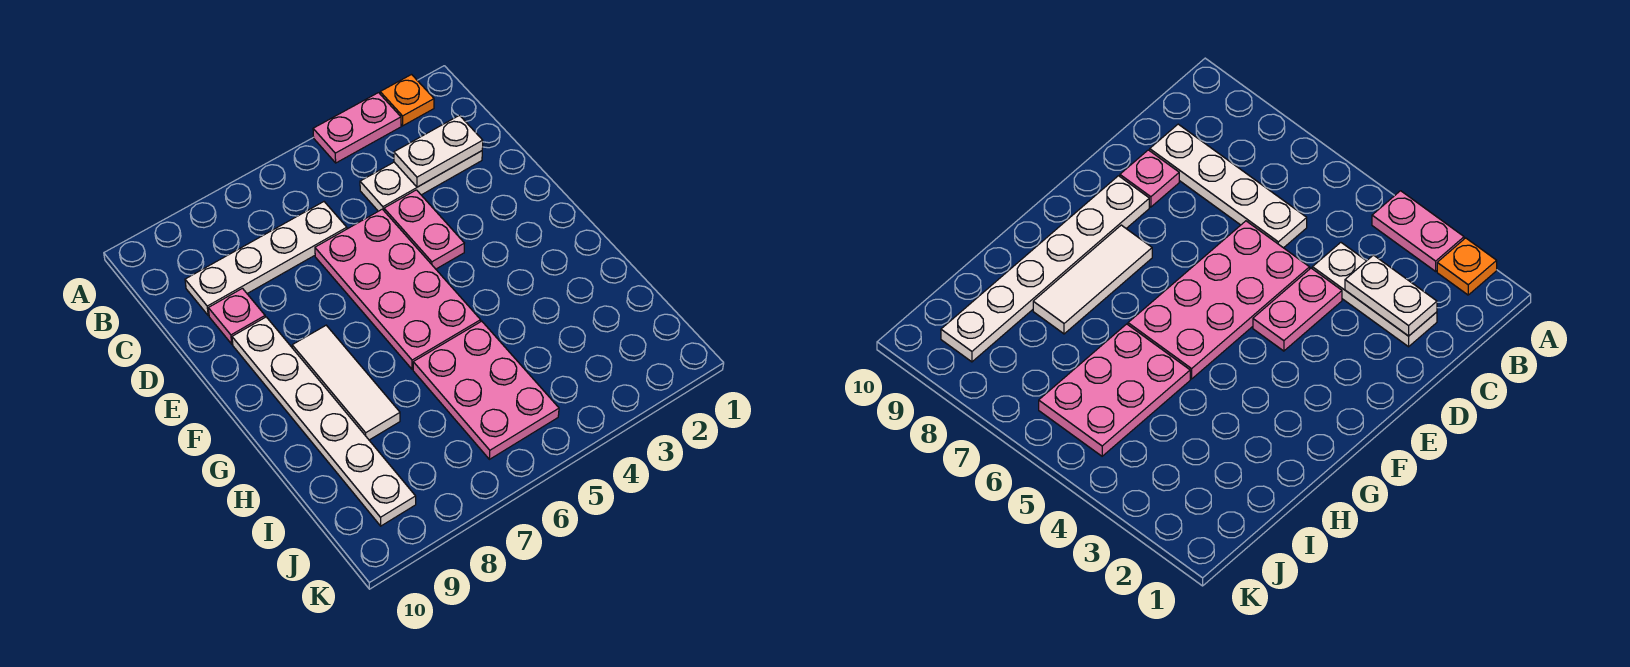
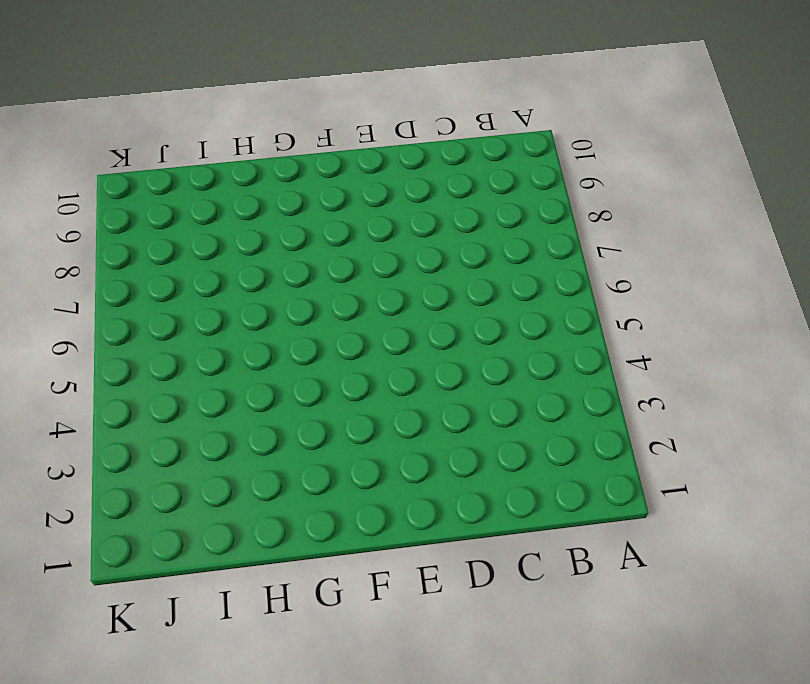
none -> orange 1x1 plate [380,75,434,126]
none -> pink 1x2 plate [313,93,401,163]

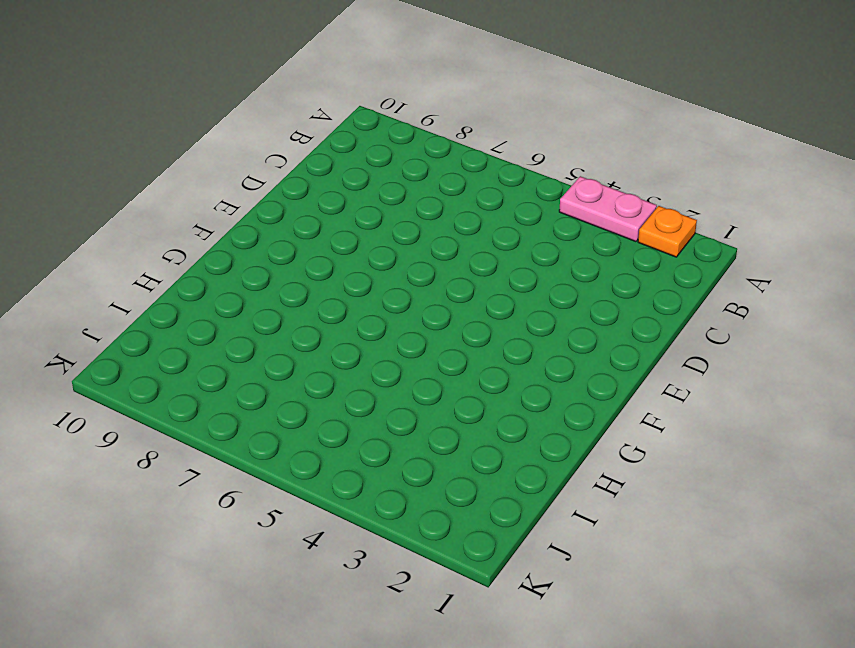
none -> white 1x3 plate [360,151,482,211]
none -> white 1x4 plate [185,202,347,315]

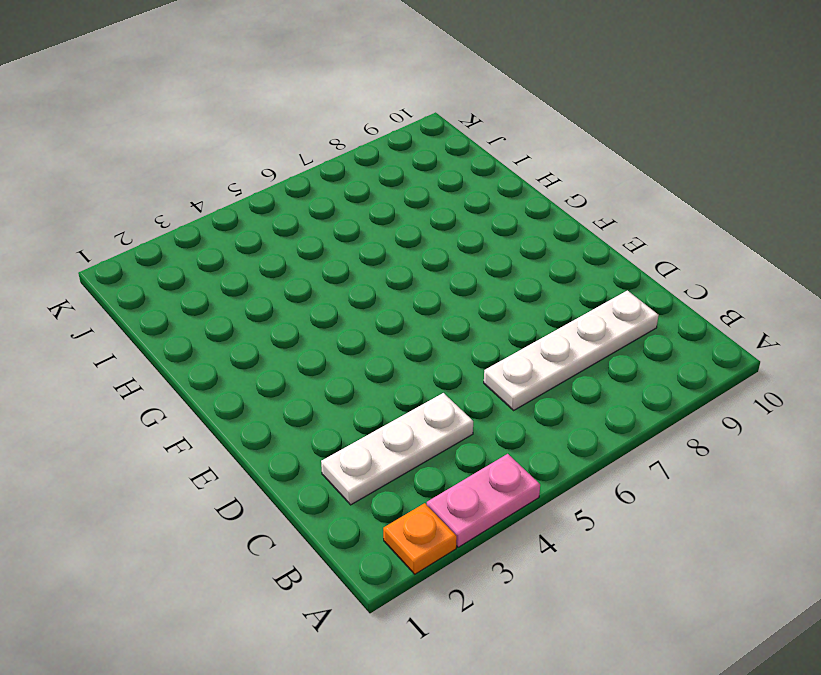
none -> pink 1x2 plate [384,190,464,269]
none -> pink 2x4 plate [315,209,481,369]

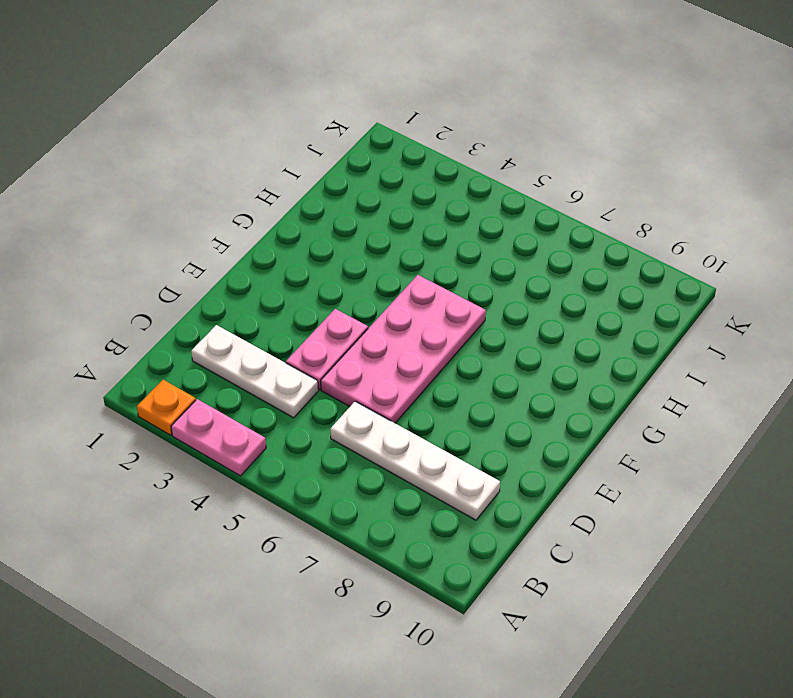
none -> pink 1x1 plate [208,288,265,344]
none -> white 1x6 plate [232,317,416,526]

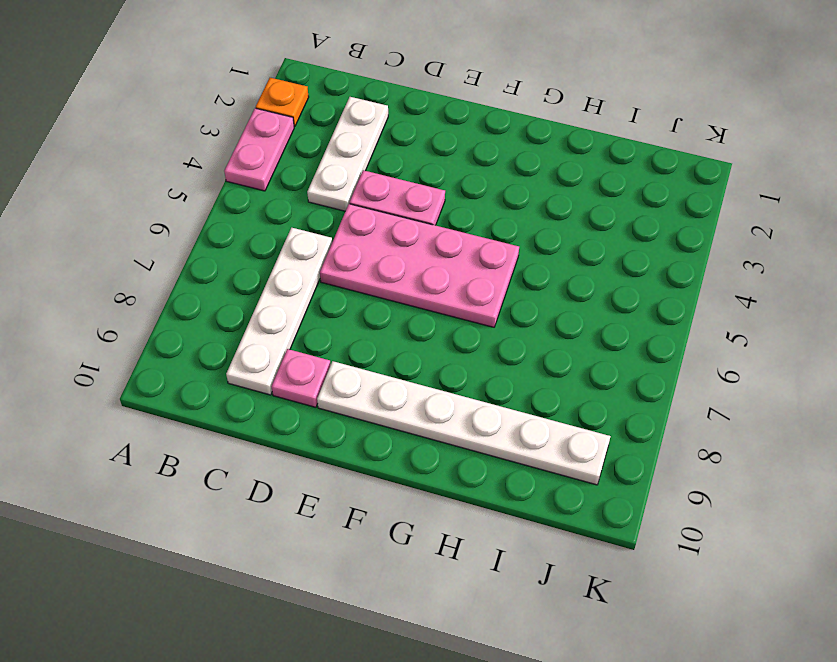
none -> white 1x3 tile [292,325,400,440]
none -> pink 2x3 plate [413,321,559,459]

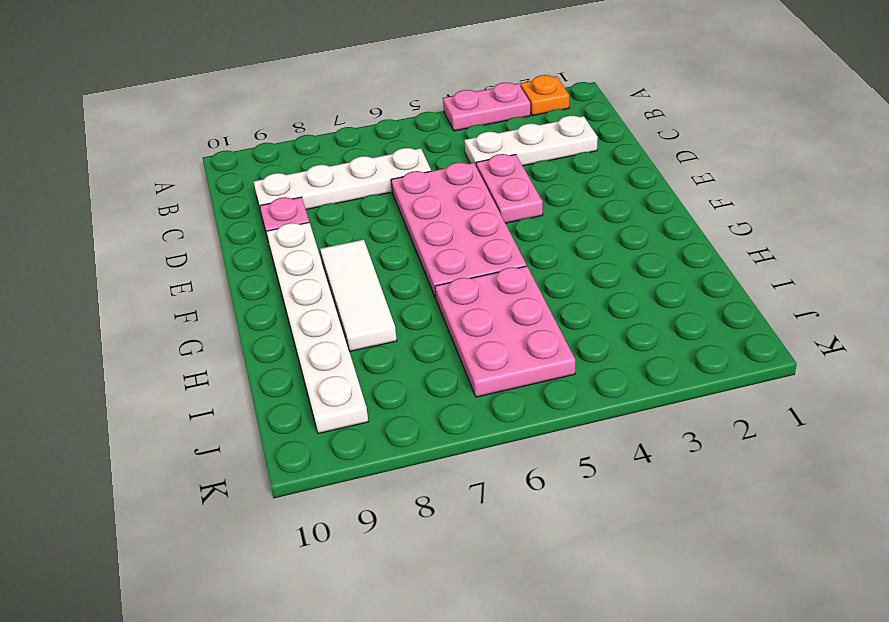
none -> white 1x2 plate [394,115,483,187]

